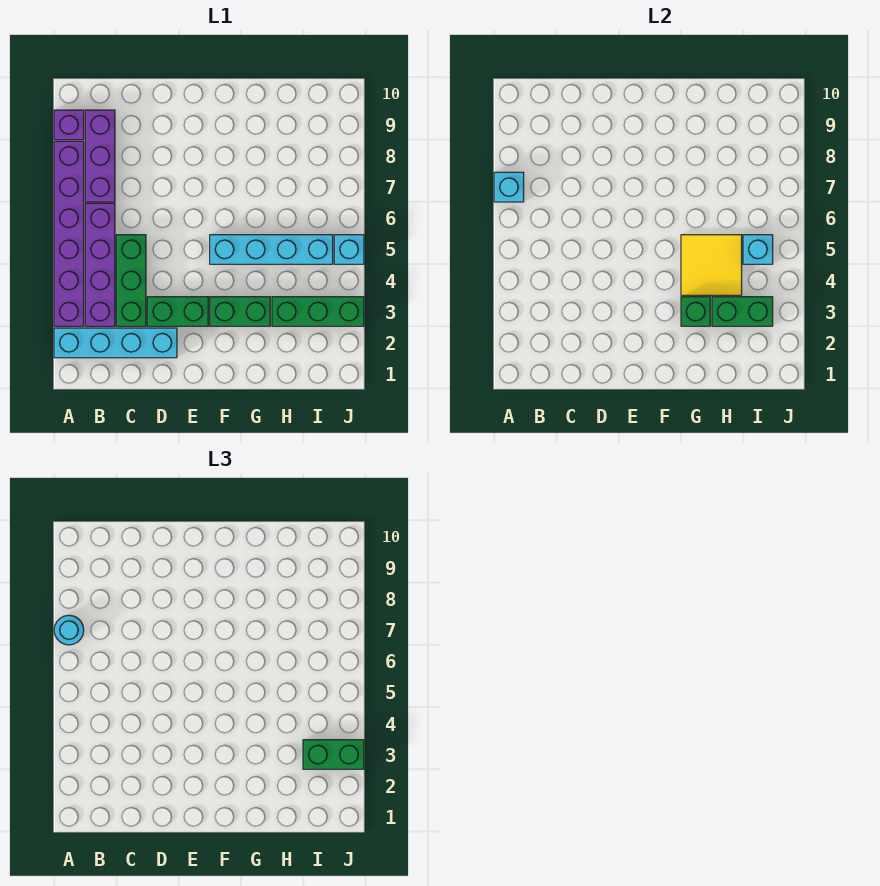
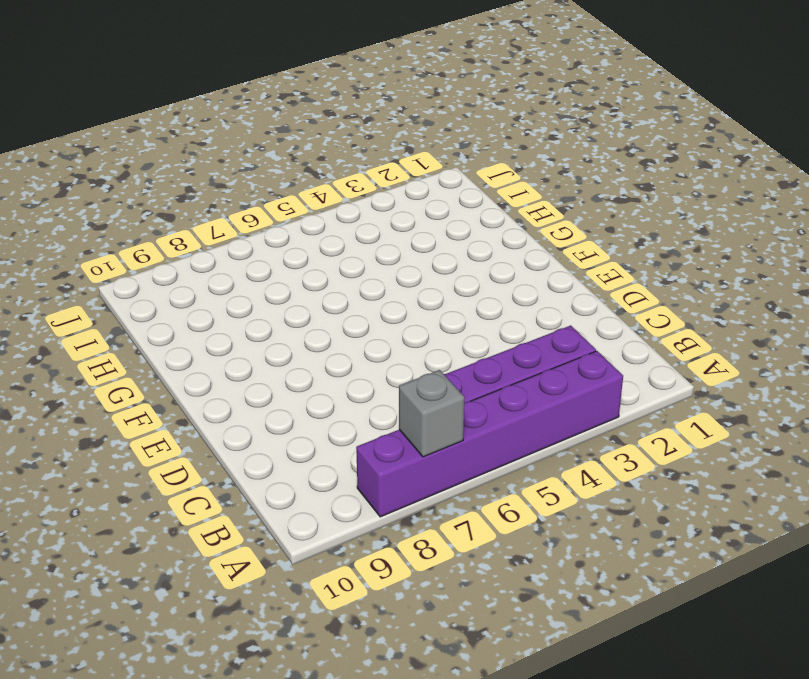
grey 1x1 brick [399,370,465,457] -> cyan 1x1 brick [494,172,524,202]
none -> cyan 1x4 brick [54,328,177,358]
none -> purple 1x1 brick [54,110,84,140]
none -> purple 1x3 brick [85,110,115,202]

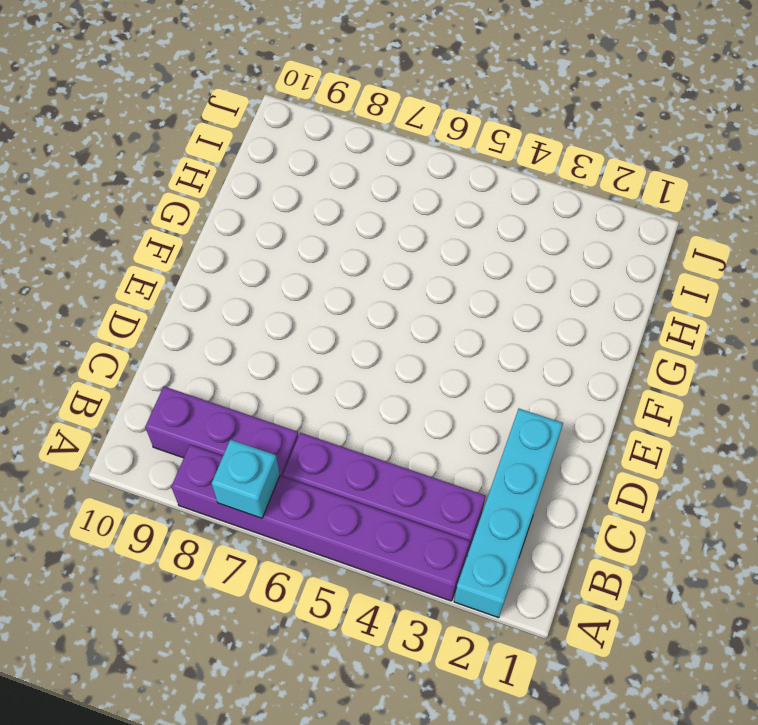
none -> purple 1x1 brick [54,110,84,140]
none -> green 1x3 brick [116,235,146,326]
none -> green 1x2 brick [147,297,208,326]

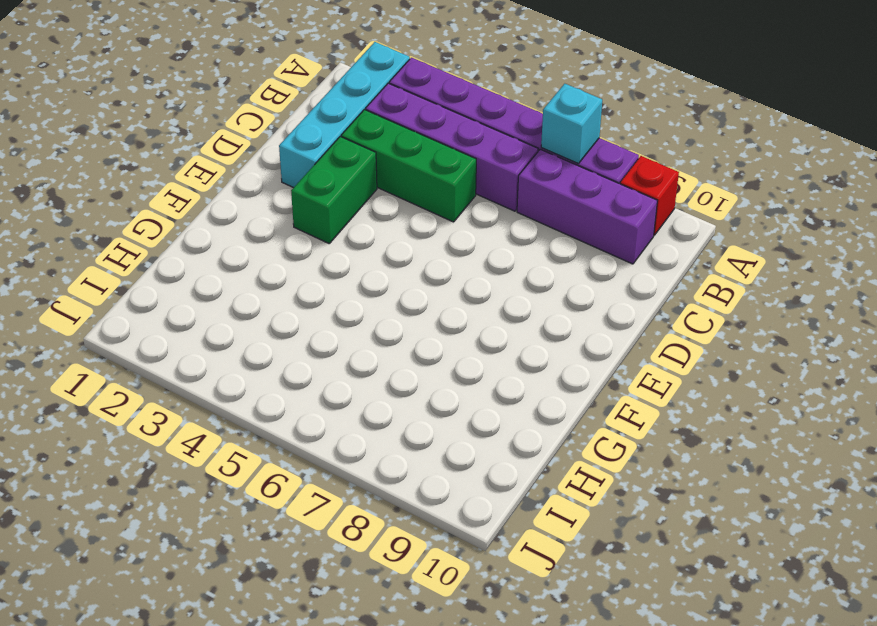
red 1x1 brick [620,156,679,235] -> purple 1x1 brick [54,110,84,140]
none -> green 1x2 brick [210,297,270,326]
none -> cyan 1x4 brick [210,235,333,264]
none -> green 1x3 brick [272,297,364,326]

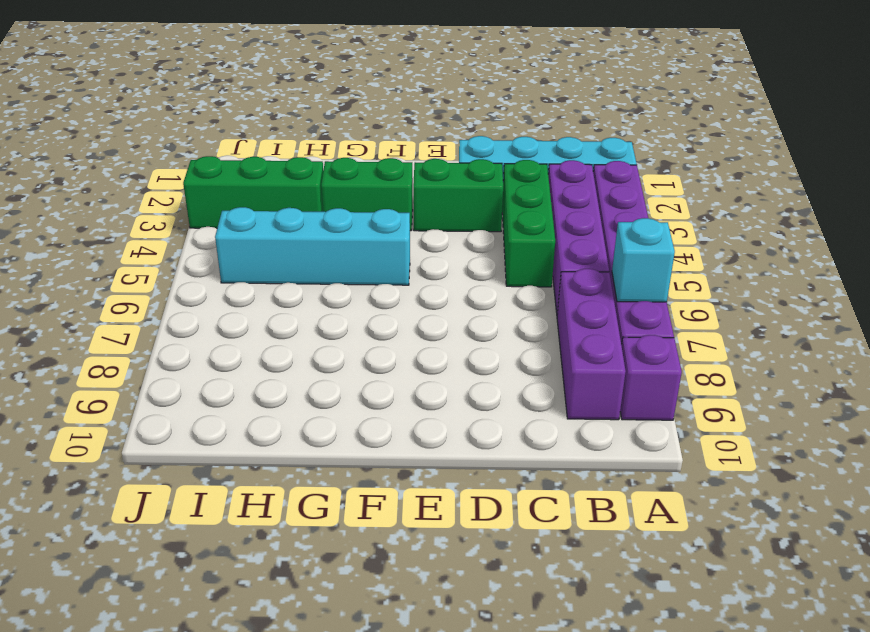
none -> cyan 1x1 brick [334,235,364,264]
none -> green 1x1 brick [681,297,710,326]
none -> yellow 2x2 tile [681,235,742,295]

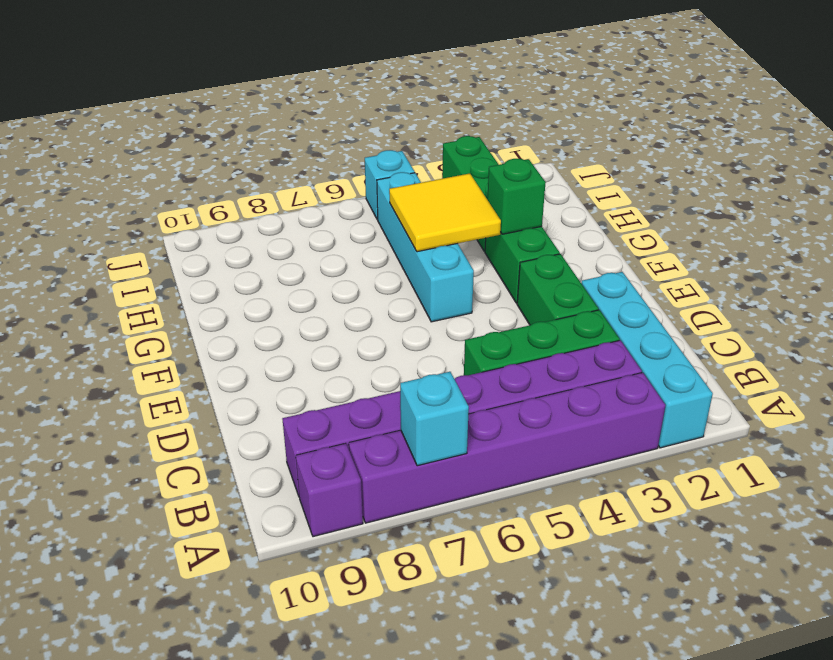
none -> green 1x2 brick [712,297,773,326]
none -> cyan 1x1 brick [743,235,773,264]
none -> cyan 1x1 round brick [54,615,84,645]

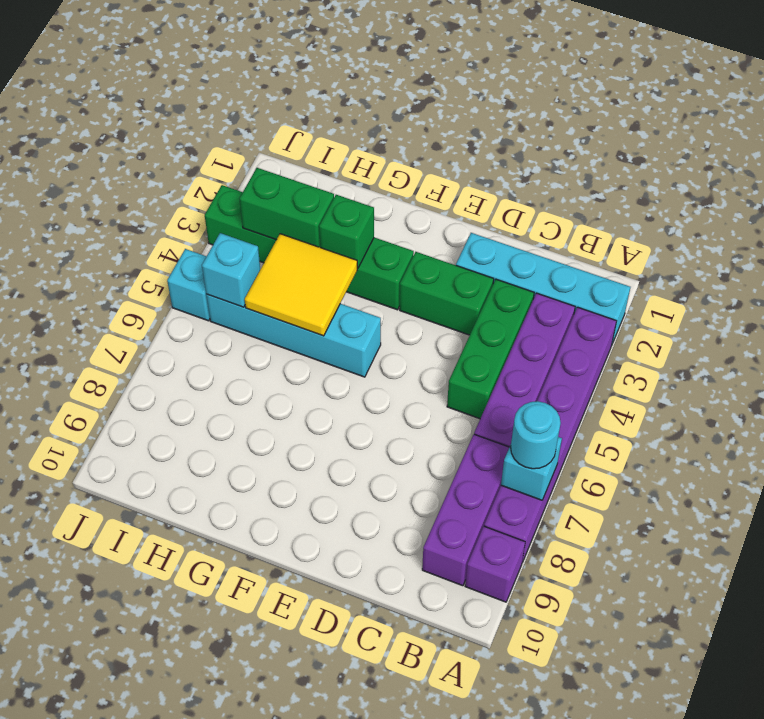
none -> green 1x2 brick [303,740,364,769]

